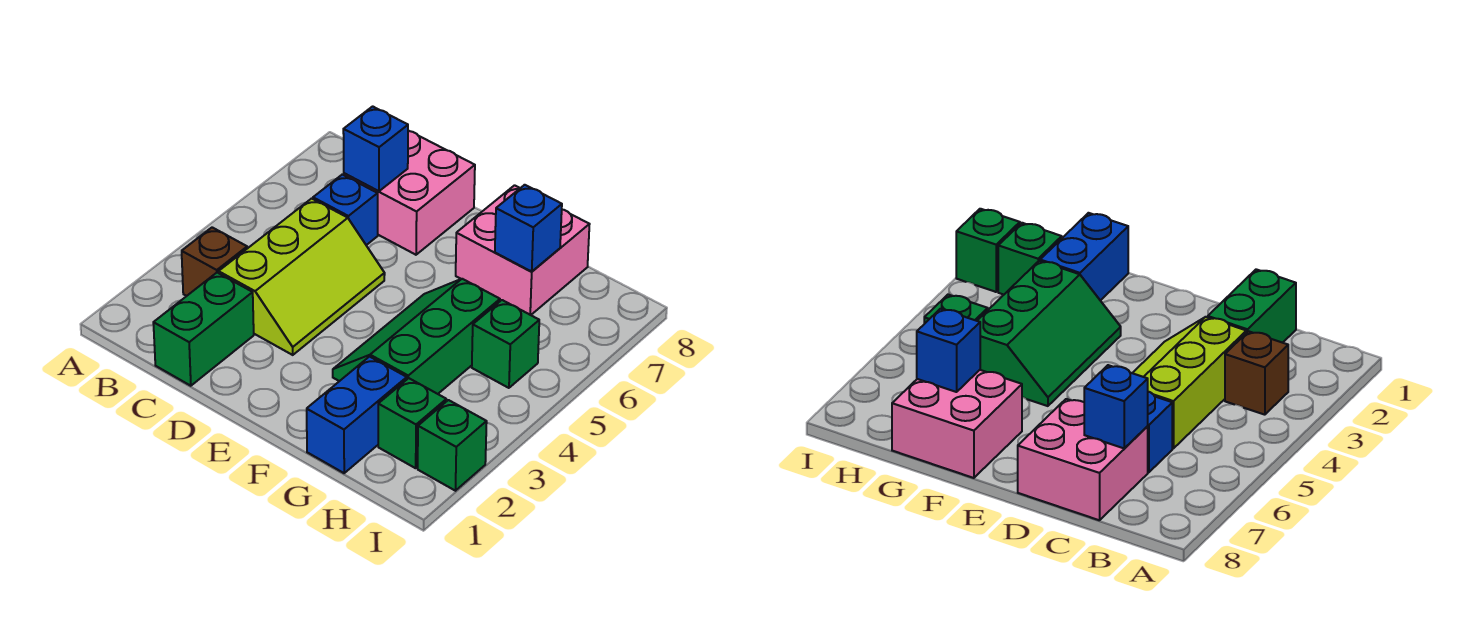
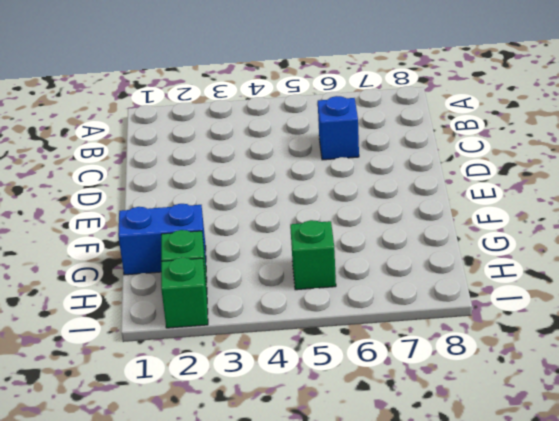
none -> brown 1x1 brick [182,227,247,296]
none -> green 1x2 brick [153,273,254,386]
none -> lime 2x3 slope [219,199,385,355]

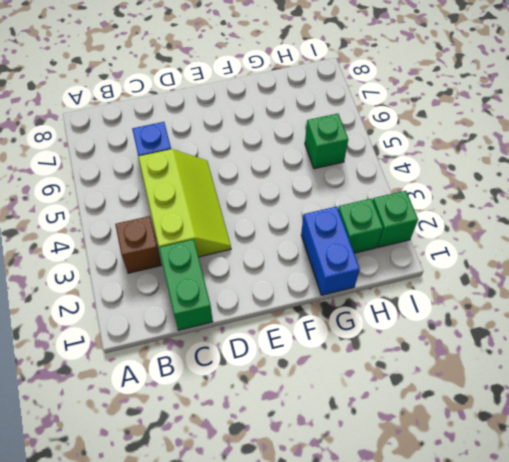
none -> pink 2x2 brick [344,131,475,255]
none -> green 2x3 slope [333,279,500,394]
none -> pink 2x2 brick [456,185,590,315]

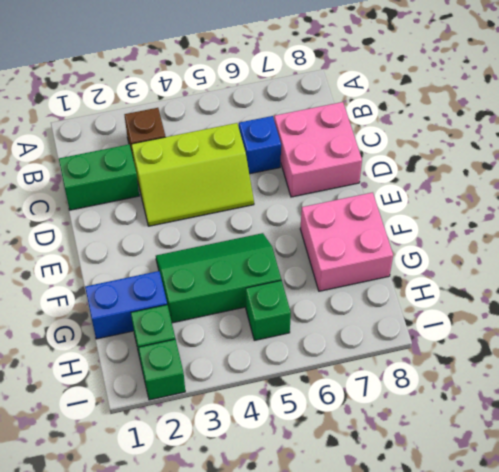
none -> blue 1x1 brick [343,106,408,191]
none -> blue 1x1 brick [495,185,562,272]

